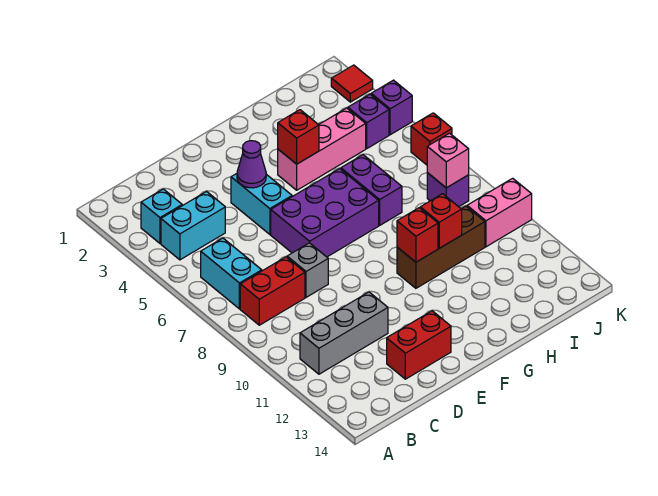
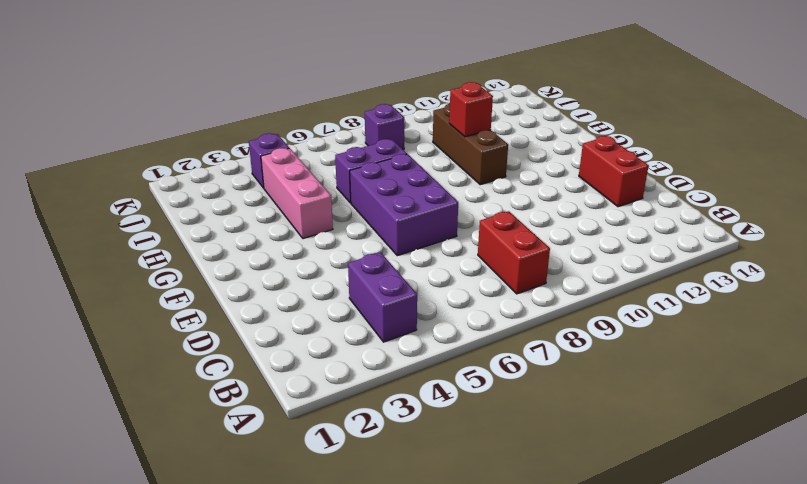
purple 1x2 brick [348,252,417,342] -> cyan 1x2 brick [161,192,225,260]
none -> cyan 1x1 brick [141,189,182,243]
none -> cyan 1x2 brick [201,238,262,309]
none -> grey 1x3 brick [300,292,388,374]

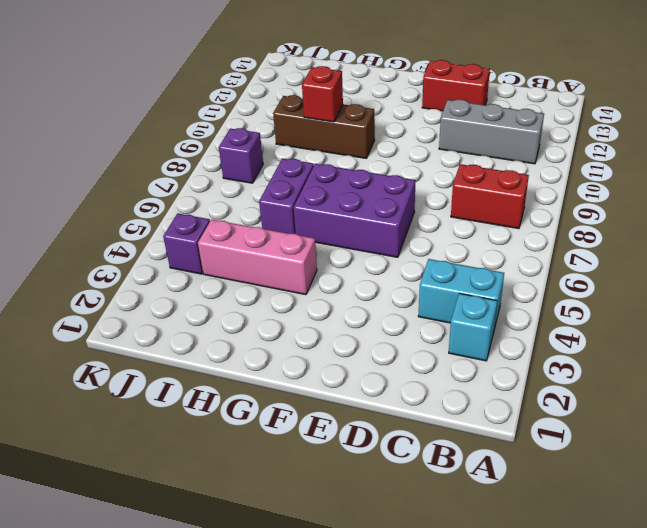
none -> cyan 1x2 brick [201,238,262,309]
none -> grey 1x1 brick [287,243,328,297]
none -> cyan 1x2 brick [231,174,292,234]

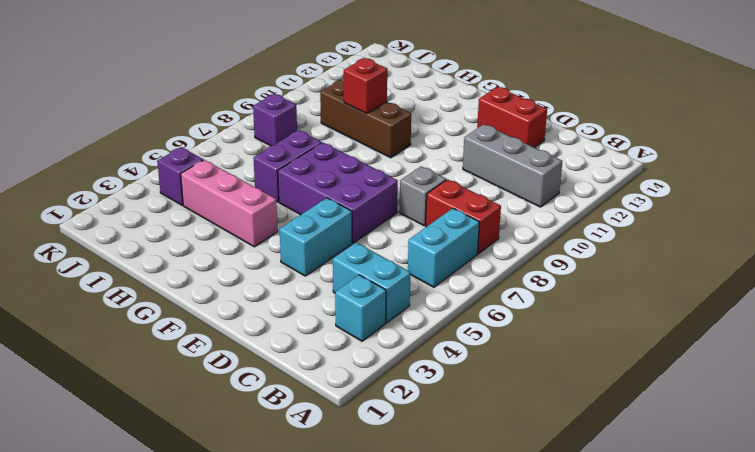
none -> pink 1x2 brick [467,178,532,247]
none -> red 1x1 tile [331,65,373,102]
none -> purple 1x1 brick [371,80,412,135]

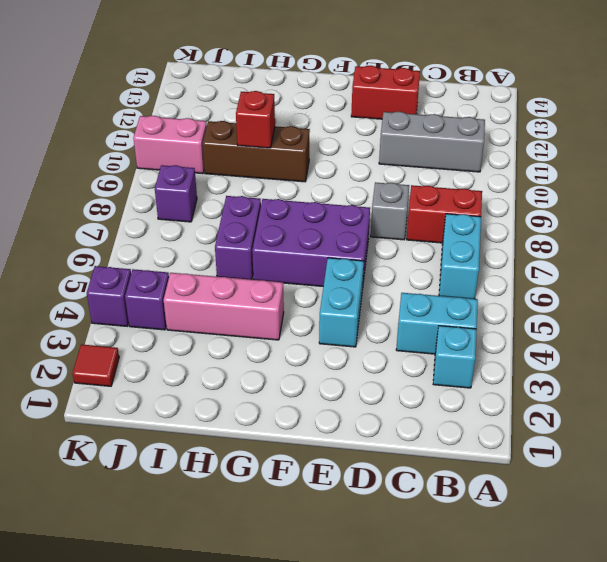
none -> red 1x1 brick [411,113,452,165]
none -> purple 1x1 cone [237,141,266,188]
none -> red 1x1 brick [278,110,319,164]

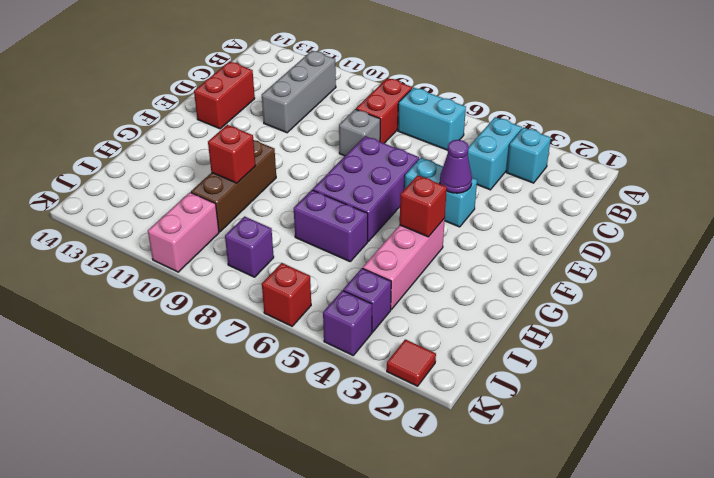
none -> red 1x1 brick [397,208,438,262]
none -> pink 1x1 brick [427,133,469,188]

